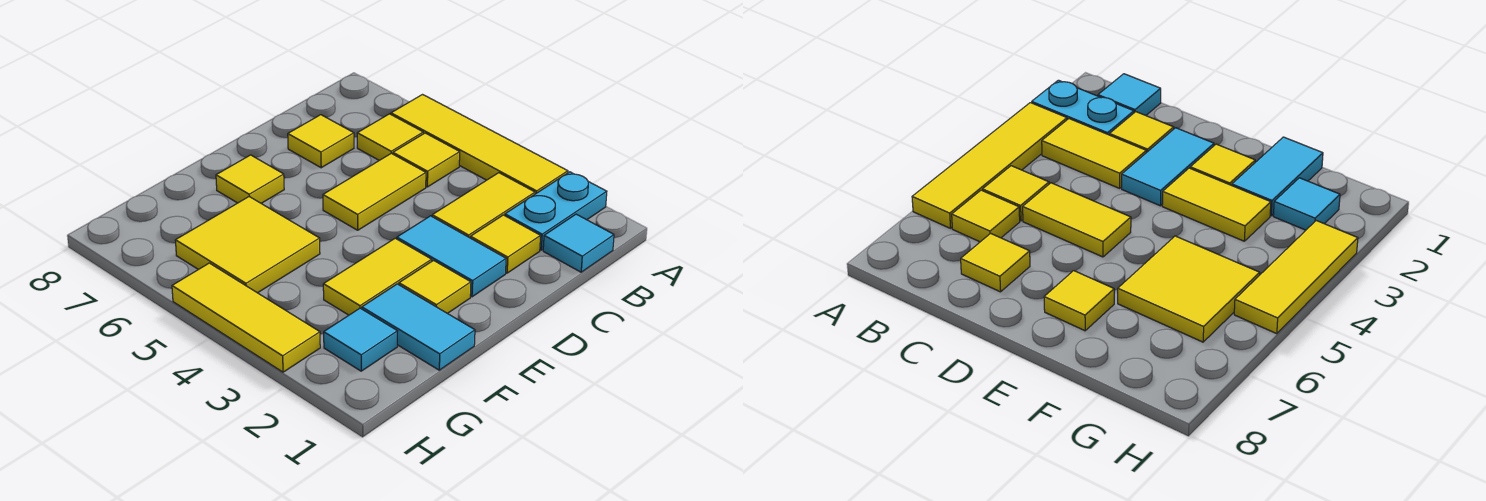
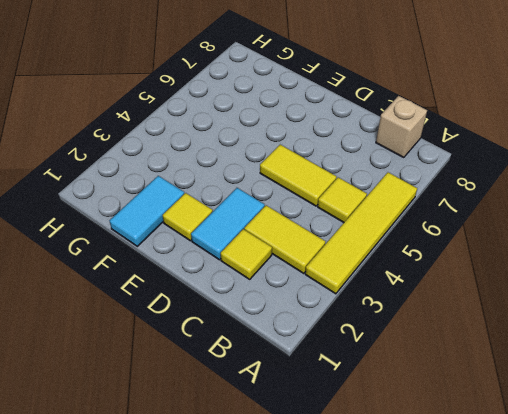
tan 1x1 brick [376,96,427,158] -> none
none -> cyan 1x2 plate [505,172,607,250]
none -> cyan 1x1 tile [543,214,614,272]
none -> yellow 1x1 tile [357,114,423,160]

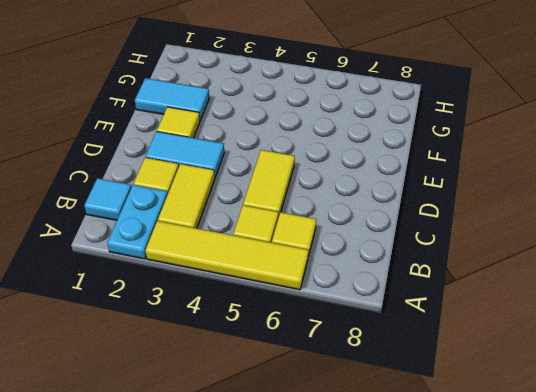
none -> yellow 1x1 tile [288,115,354,168]
none -> yellow 1x2 tile [323,238,432,315]
none -> yellow 1x1 tile [216,155,284,203]

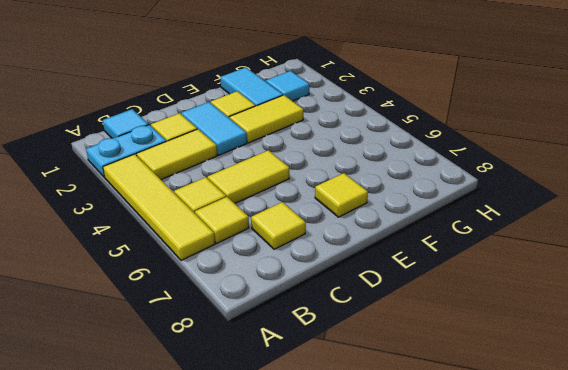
none -> yellow 2x2 tile [175,197,320,293]
none -> yellow 1x3 tile [172,263,320,372]

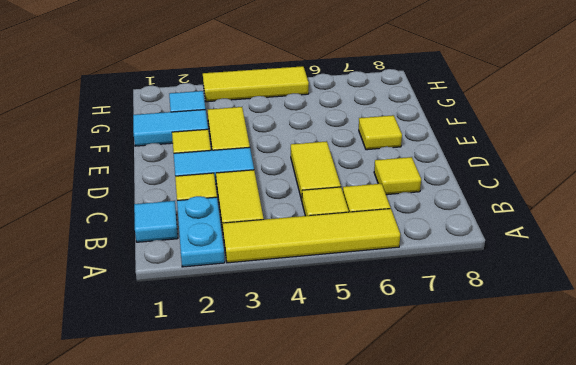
none -> yellow 2x2 tile [175,197,320,293]

